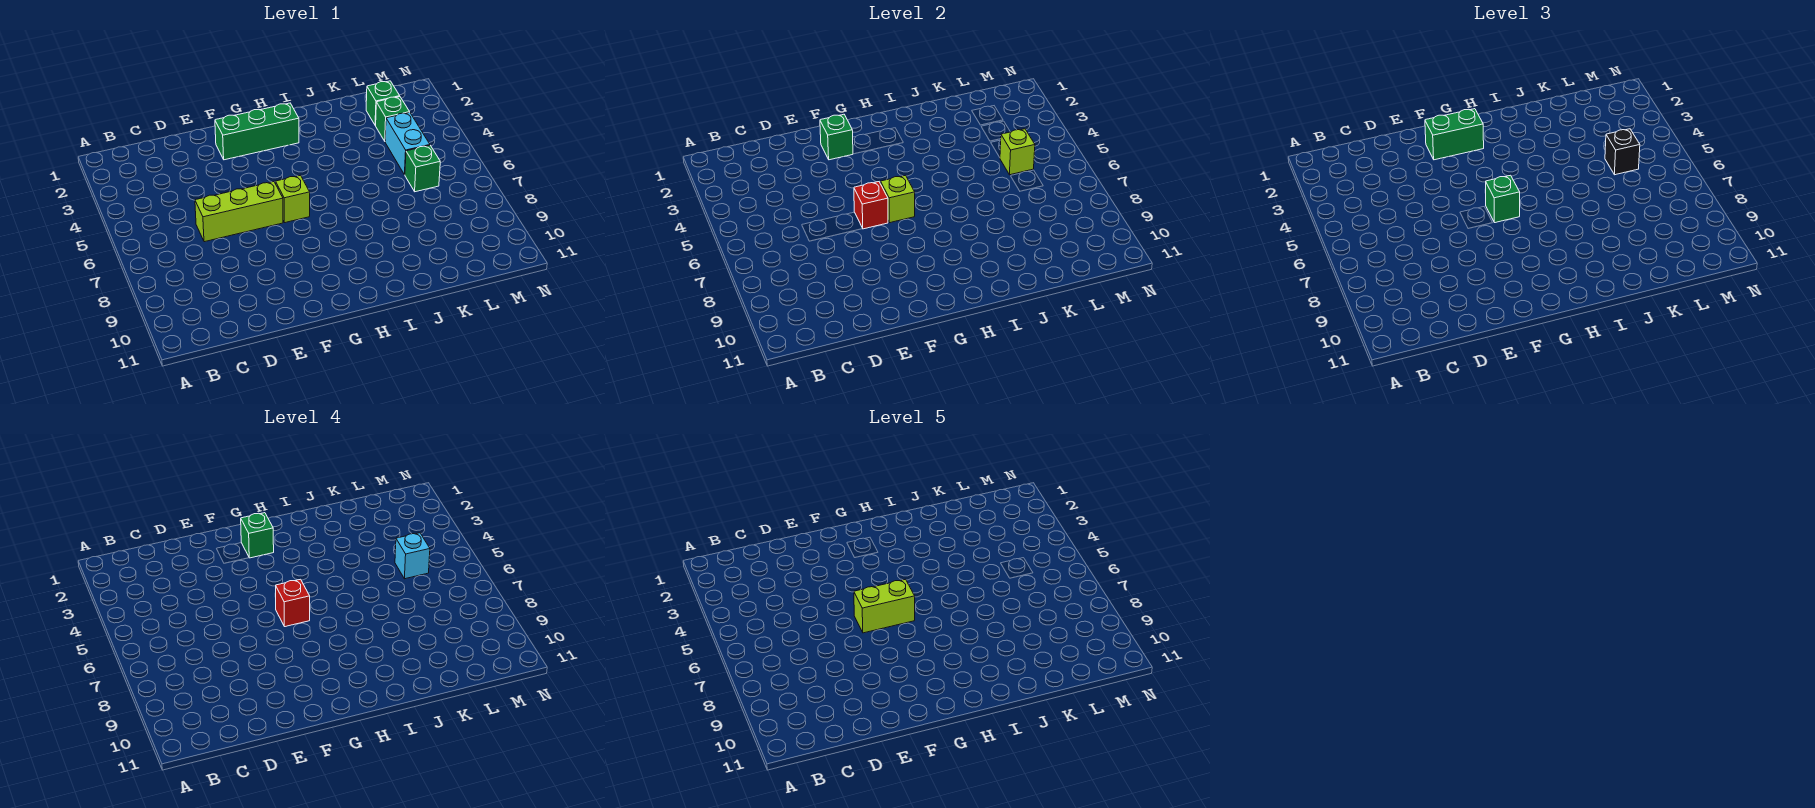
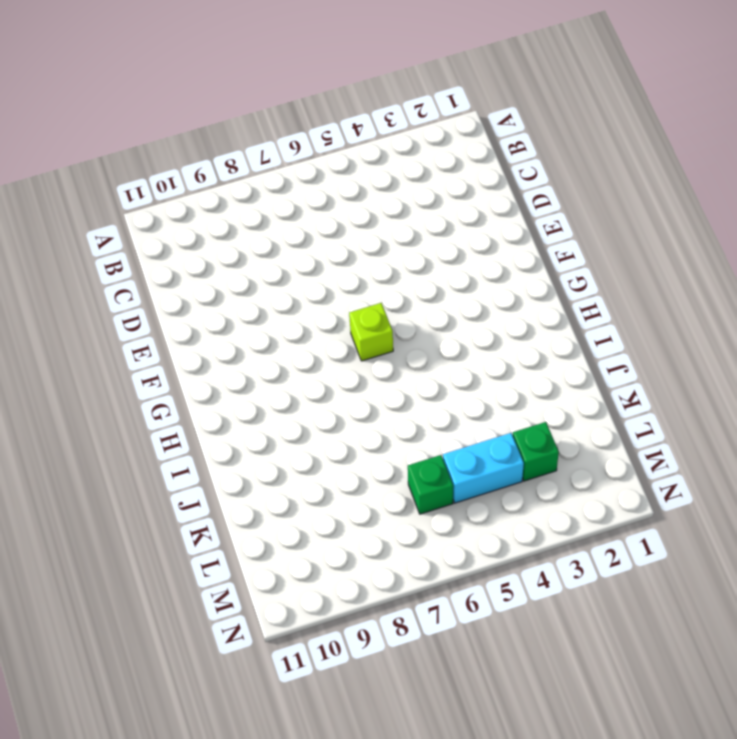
none -> lime 1x3 brick [195,182,283,242]
none -> green 1x3 brick [215,103,299,160]
none -> green 1x1 brick [366,81,400,125]

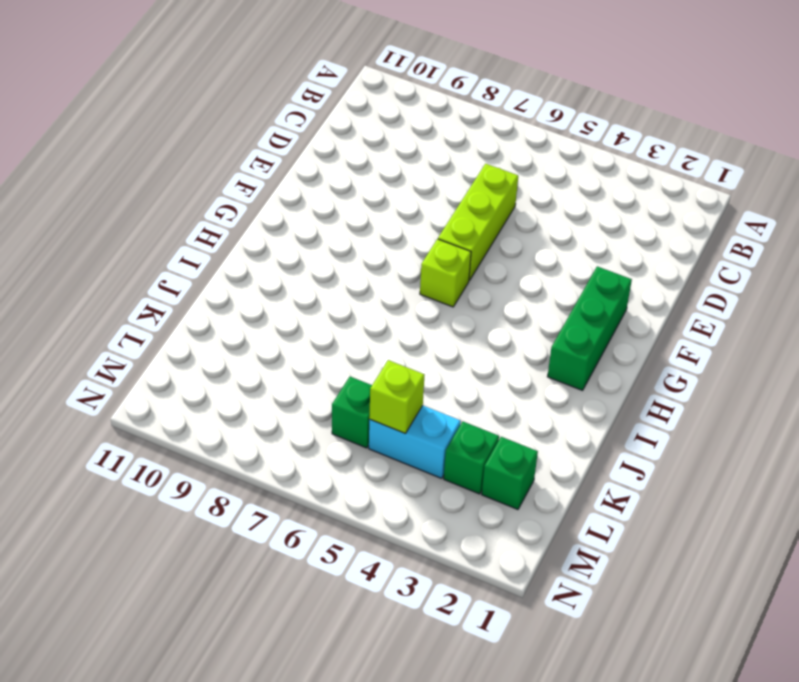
none -> green 1x1 brick [820,114,853,160]
none -> red 1x1 brick [854,182,888,229]
none -> lime 1x1 brick [881,175,915,223]

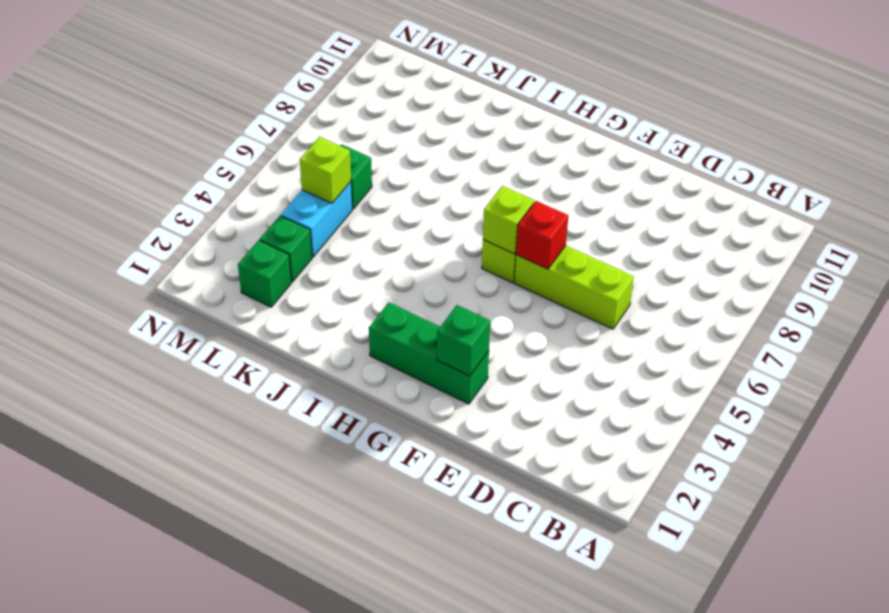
none -> green 1x2 brick [1425,109,1484,160]
none -> green 1x1 brick [1485,175,1520,223]
none -> black 1x1 brick [1605,129,1640,175]

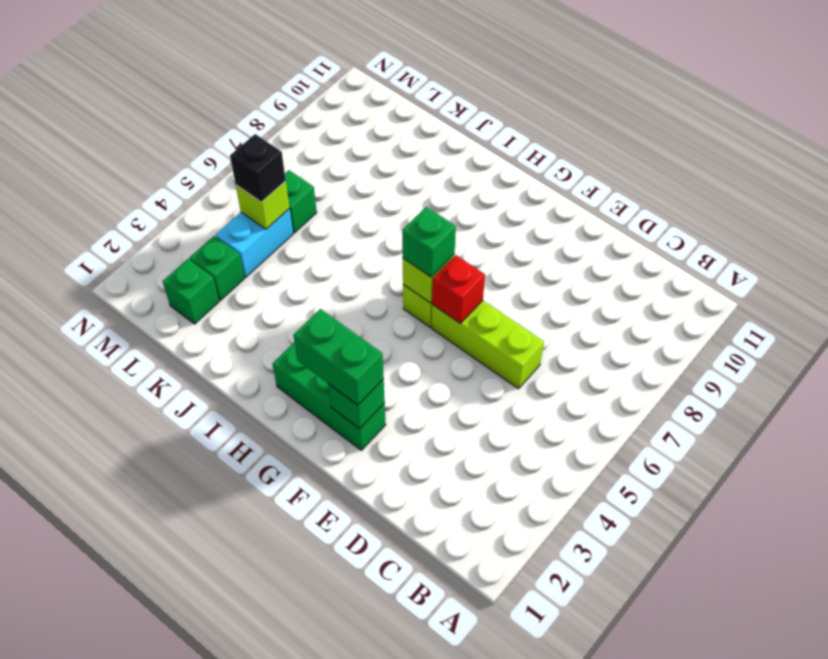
none -> green 1x1 brick [241,513,274,558]
none -> red 1x1 brick [275,579,310,627]
none -> cyan 1x1 brick [395,533,430,579]

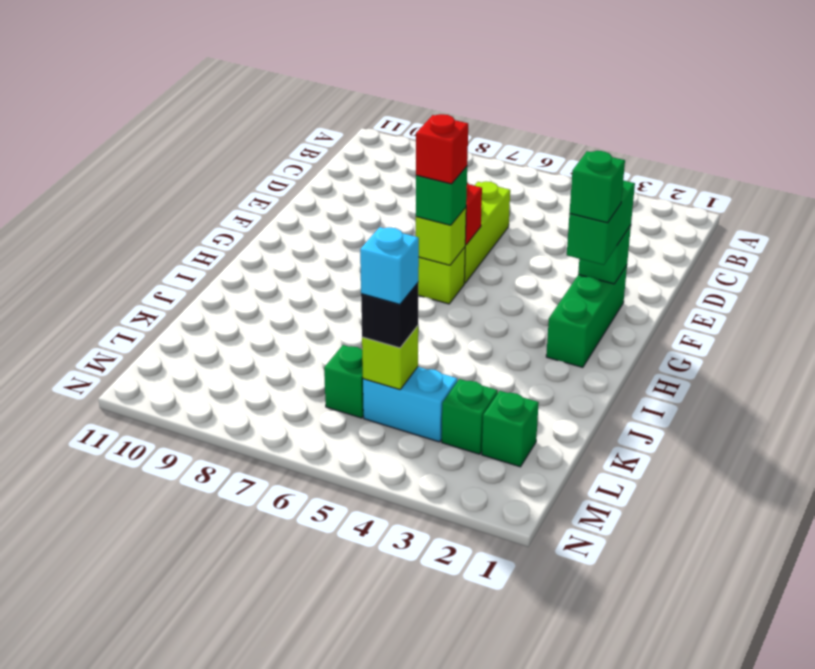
none -> lime 1x2 brick [854,579,915,633]

